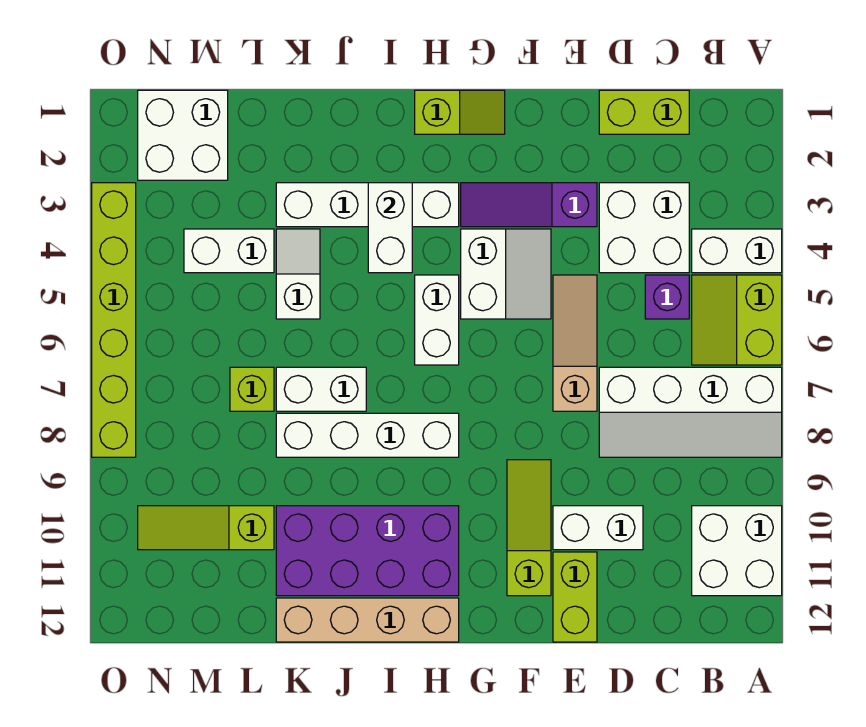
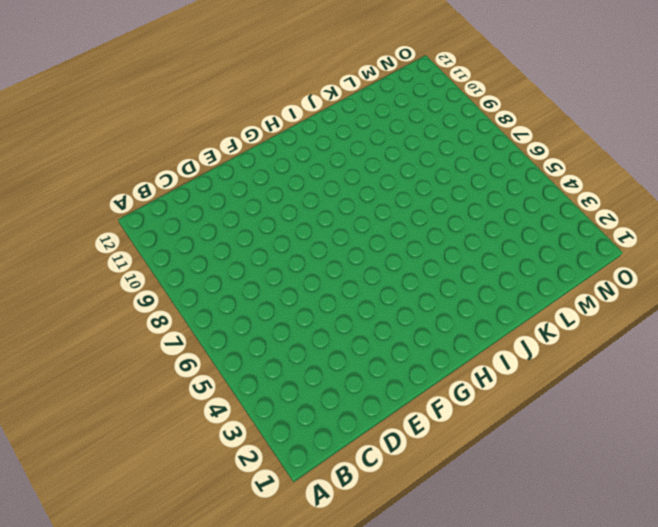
none -> white 1x2 brick [692,229,782,273]
none -> lime 2x2 slope [692,275,782,365]
none -> white 2x4 slope [599,367,782,457]

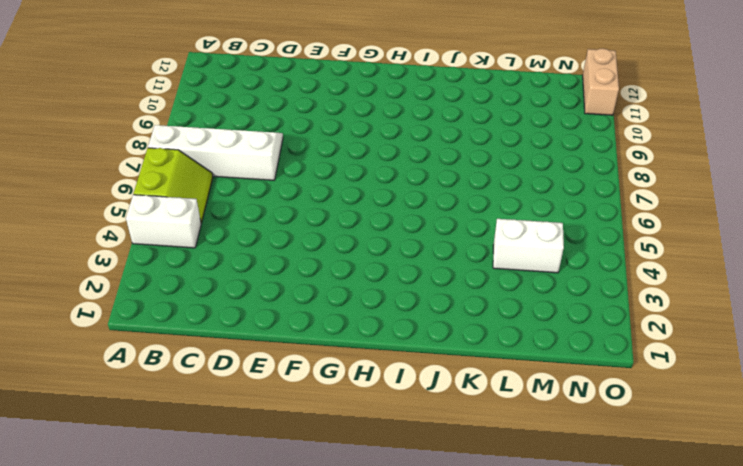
tan 1x2 brick [583,48,619,115] -> none
none -> white 2x2 brick [692,506,782,596]
none -> lime 1x2 brick [599,90,689,134]
none -> white 2x2 brick [599,183,689,273]

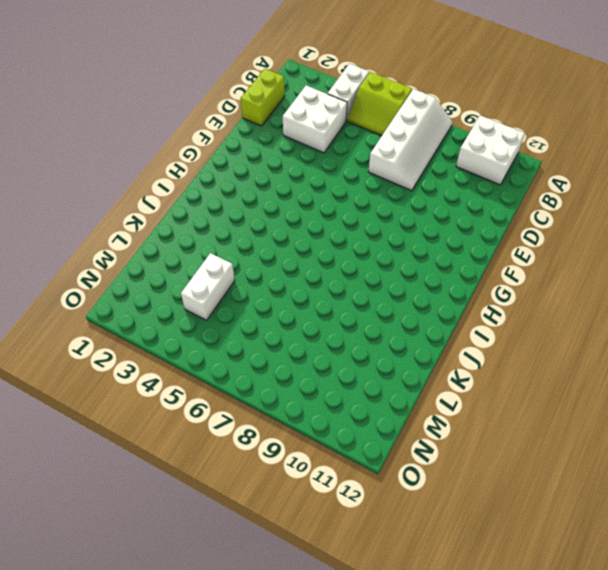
none -> purple 1x1 brick [645,275,689,319]
none -> white 1x2 brick [553,506,643,550]
none -> purple 1x3 slope [461,183,597,227]

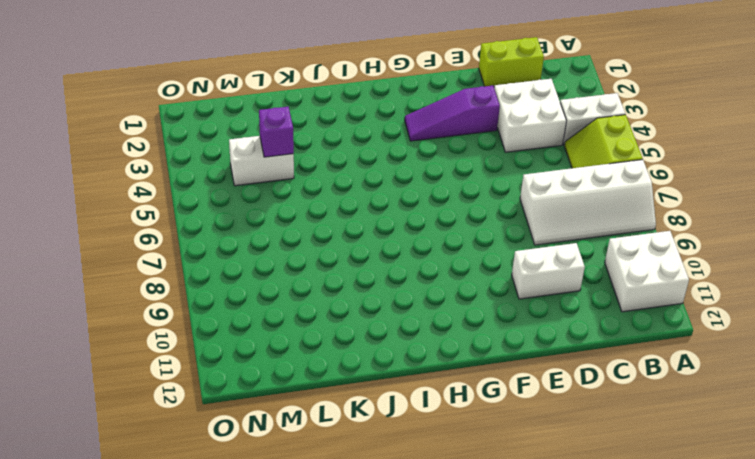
purple 1x1 brick [259,107,294,157] -> purple 1x1 brick moved to [645,275,689,319]
none -> tan 1x3 slope [553,275,597,411]
none -> lime 1x2 brick [553,552,597,642]
none -> white 2x2 slope [461,229,551,319]

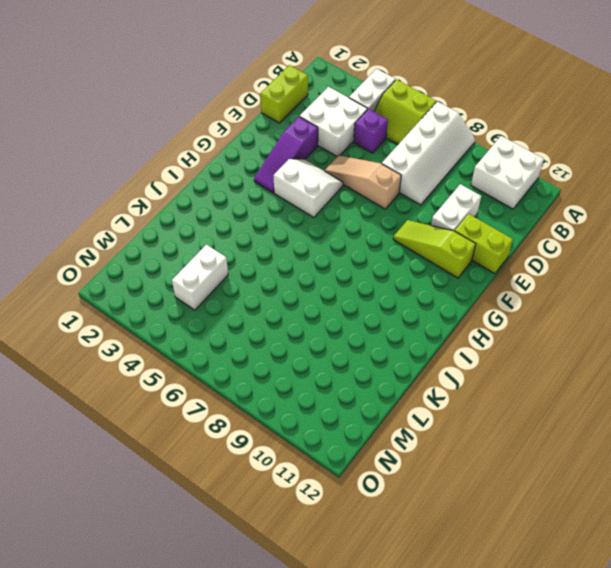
none -> lime 1x2 slope [415,90,505,134]
none -> white 1x4 brick [276,183,459,227]
none -> white 1x2 brick [415,275,459,365]

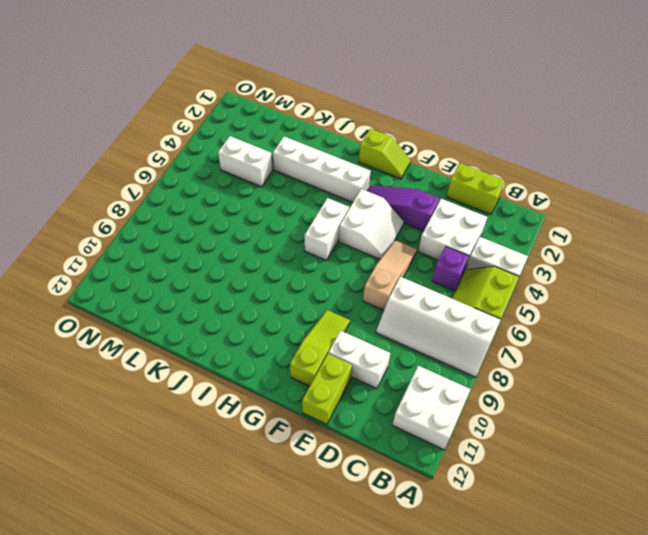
none -> white 1x4 brick [276,413,459,457]
none -> purple 2x4 brick [276,506,459,596]
none -> tan 1x4 brick [276,598,459,642]

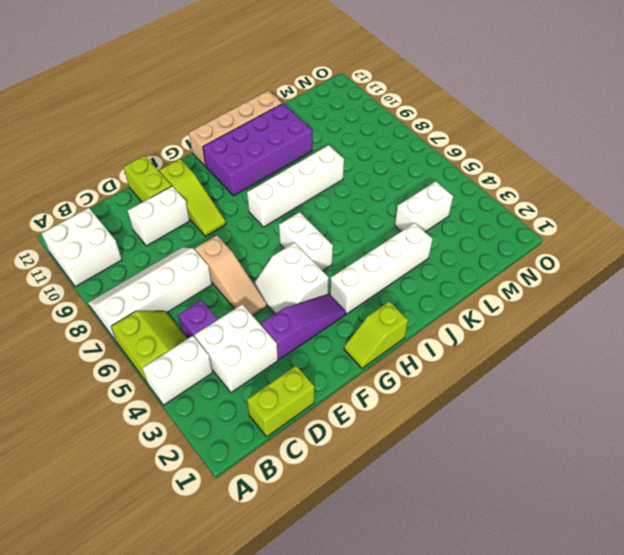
none -> white 1x2 brick [276,367,366,411]
none -> white 1x2 slope [276,229,320,319]
none -> lime 1x1 brick [230,367,274,411]

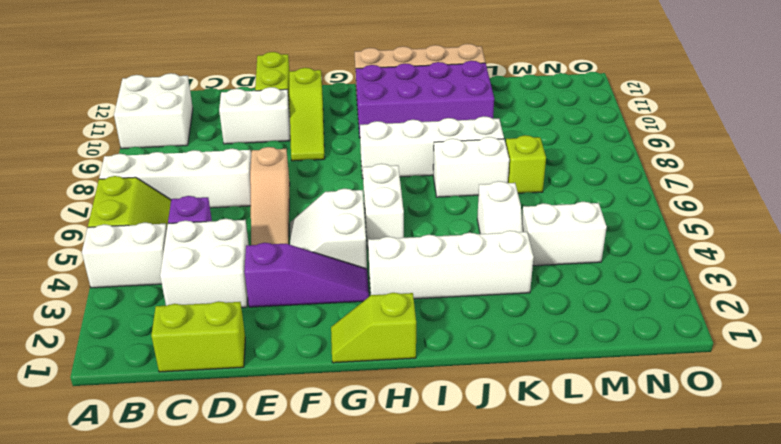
none -> lime 1x3 slope [138,506,274,550]
none -> white 2x2 brick [138,90,228,180]
none -> lime 1x6 brick [92,183,136,457]

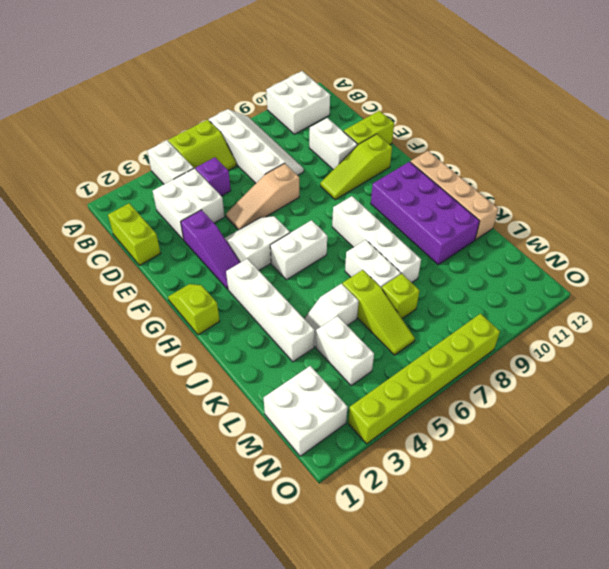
lime 1x3 slope [343,270,415,355] -> lime 1x3 slope moved to [138,506,274,550]
none -> white 1x2 brick [368,183,412,273]

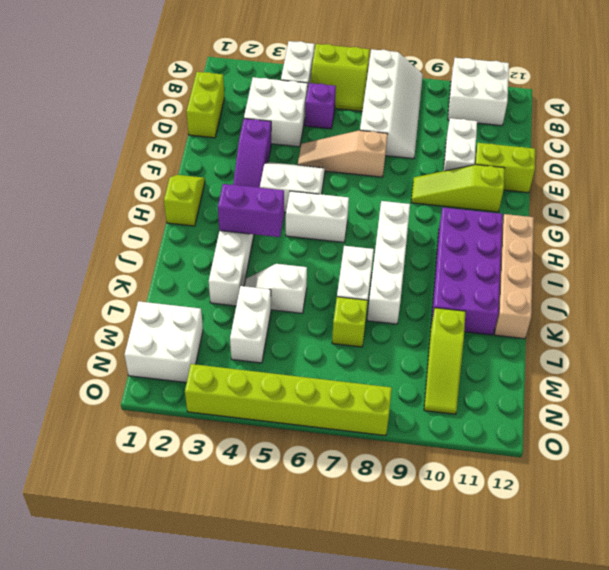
purple 1x2 brick [218,184,284,237] -> white 1x2 brick [368,183,412,273]

